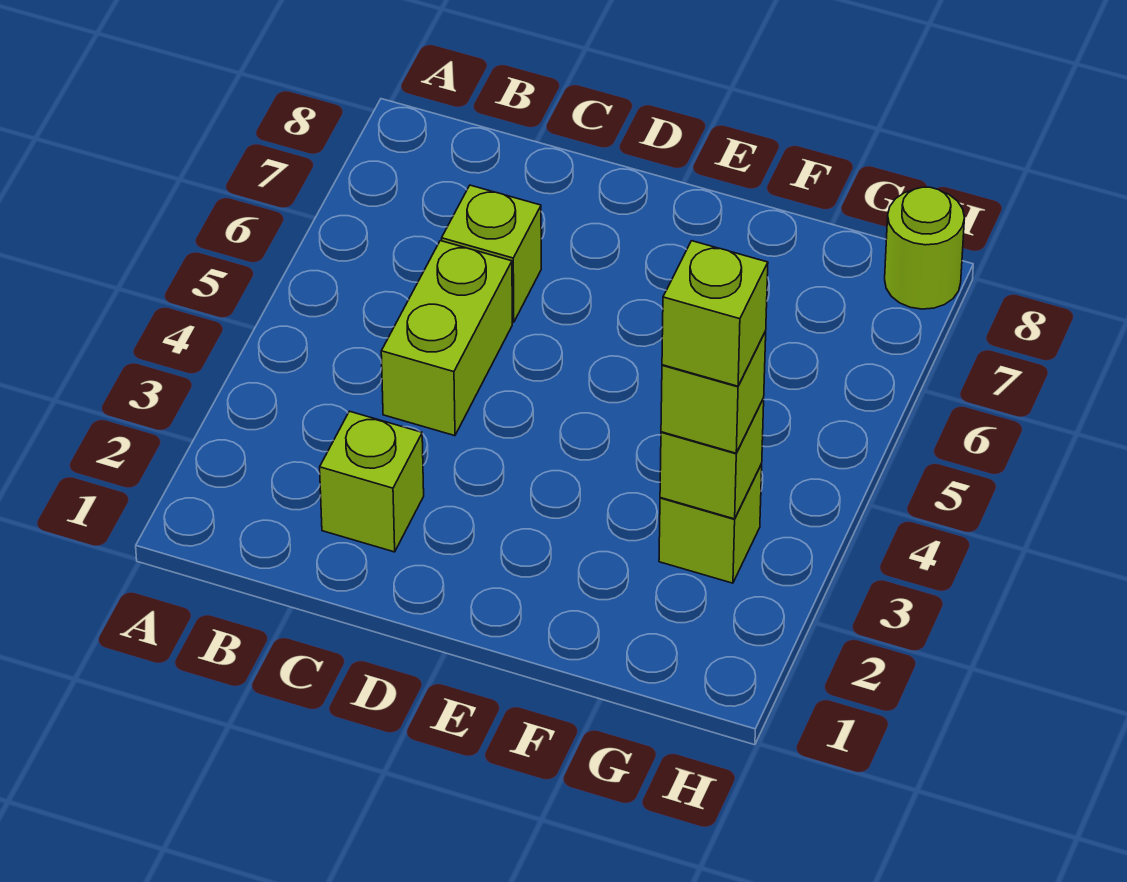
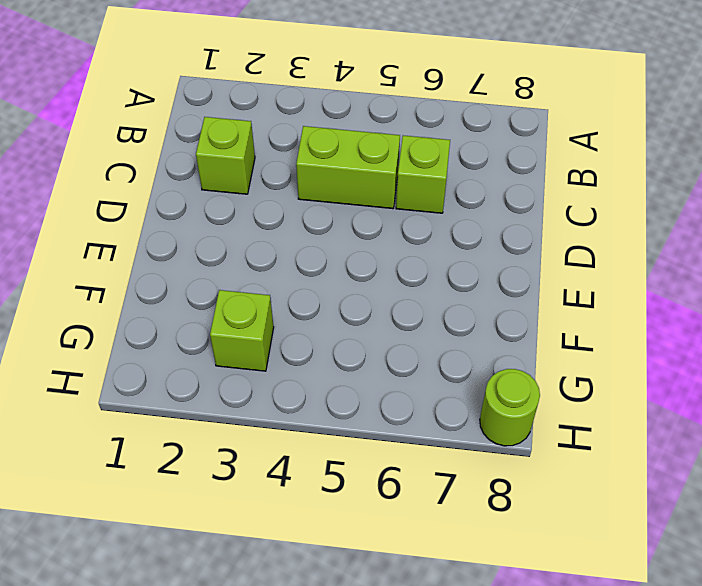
none -> lime 1x1 brick [660,399,764,519]
none -> lime 1x1 brick [661,332,766,453]

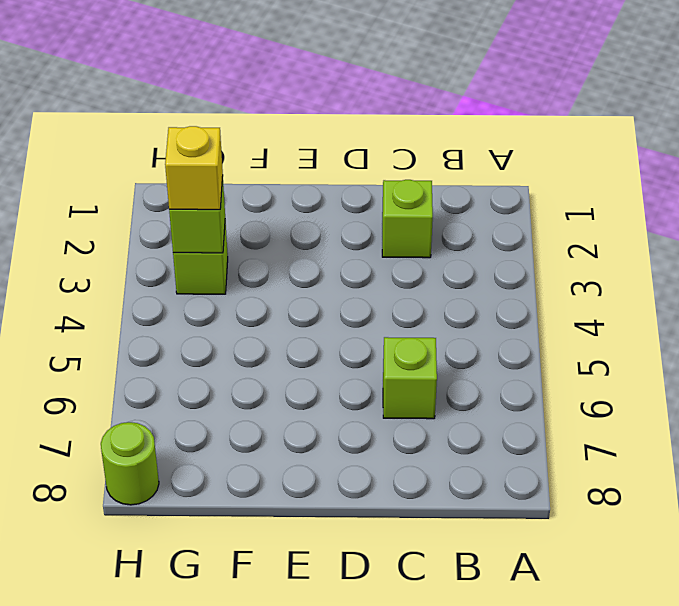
yellow 1x1 brick [165,126,223,210] -> lime 1x1 brick [661,332,766,453]
none -> lime 1x2 brick [381,241,512,436]
none -> lime 1x1 brick [662,241,768,386]

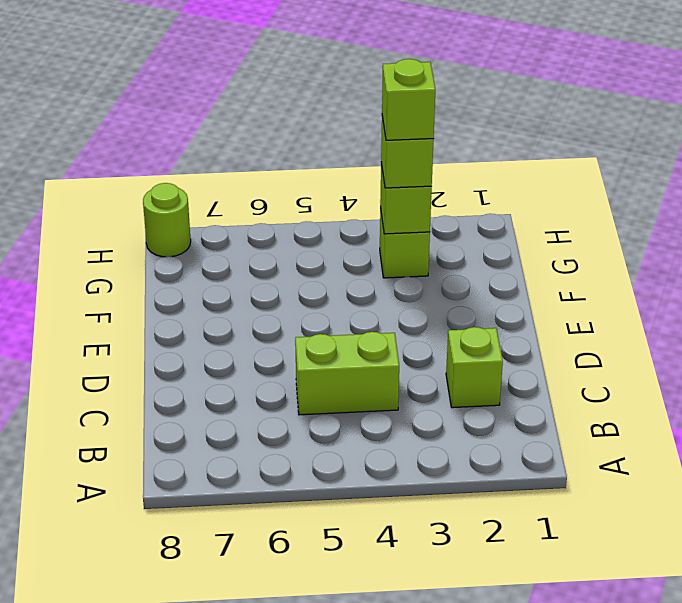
none -> lime 1x1 brick [442,185,541,322]

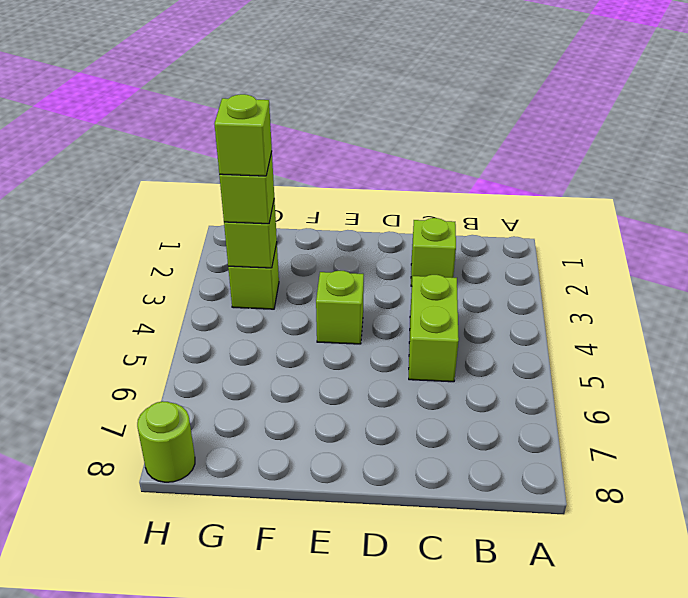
lime 1x1 brick [316,271,364,344] -> lime 1x1 brick moved to [442,185,541,322]

